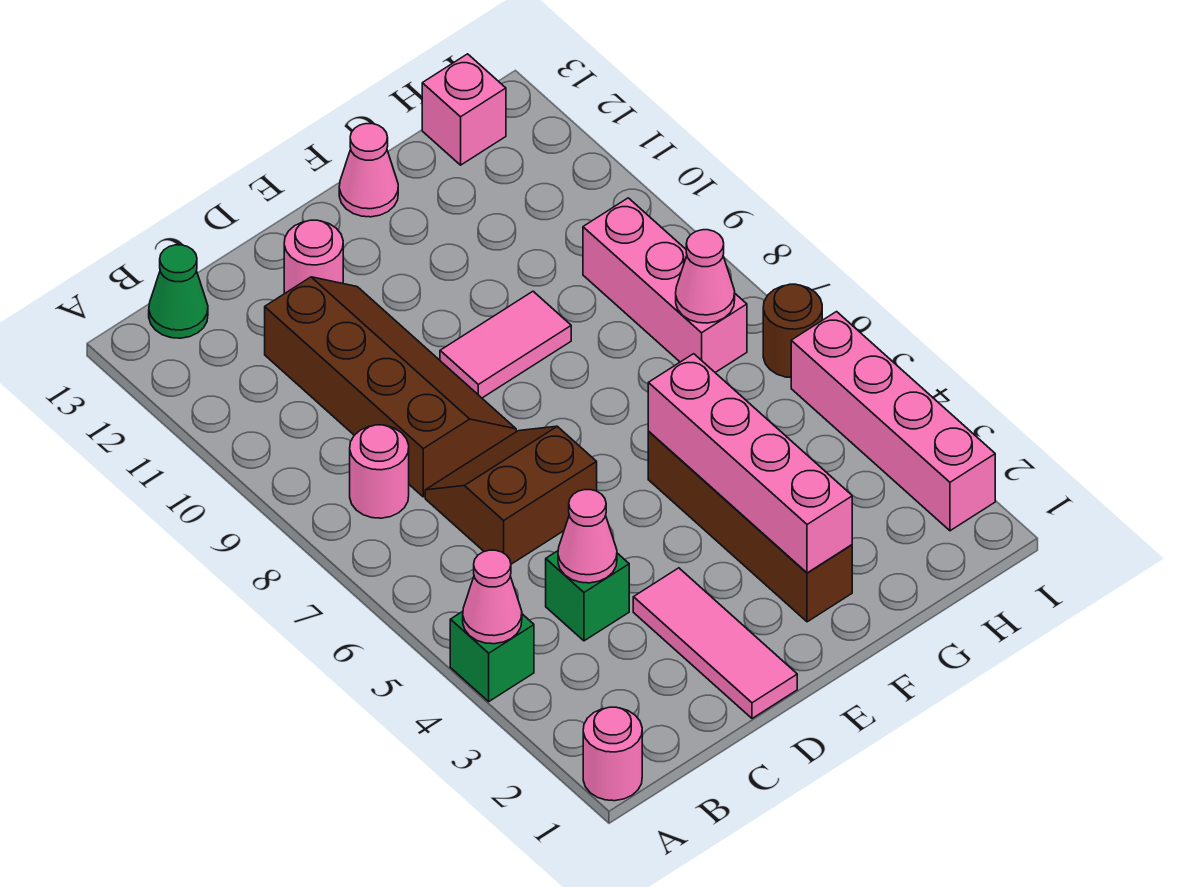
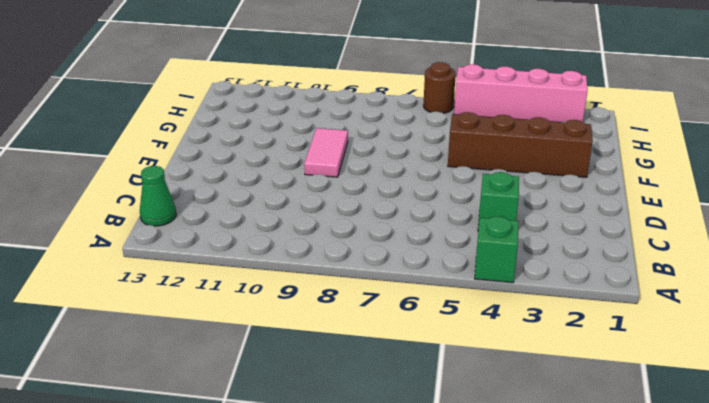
none -> pink 1x1 round brick [583,707,642,801]
none -> pink 1x1 round brick [350,425,409,518]
none -> brown 2x2 slope [425,426,597,564]

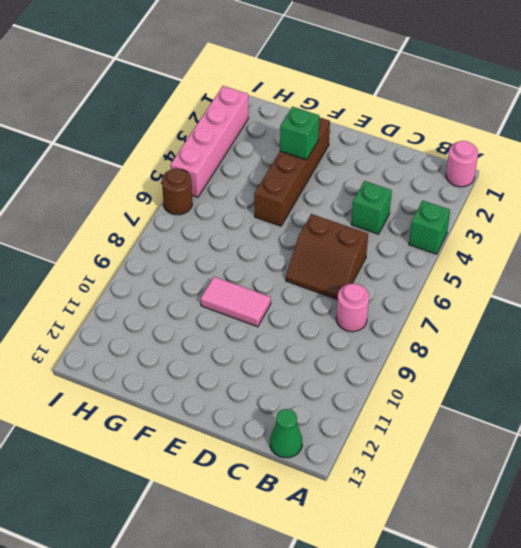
green 1x1 brick [280,107,319,160] -> pink 1x4 brick [648,354,852,573]
none -> brown 2x4 slope [265,277,516,497]
none -> pink 1x3 tile [633,568,797,718]
none -> pink 1x1 round brick [284,220,343,294]

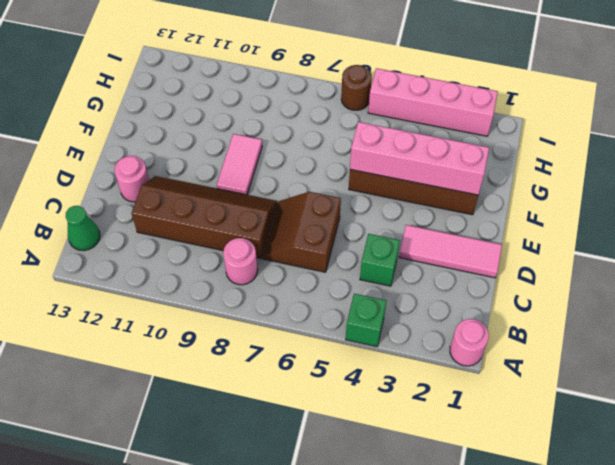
none -> pink 1x1 cone [339,124,398,217]
none -> pink 1x3 brick [583,198,747,372]
none -> pink 1x1 brick [422,54,506,165]

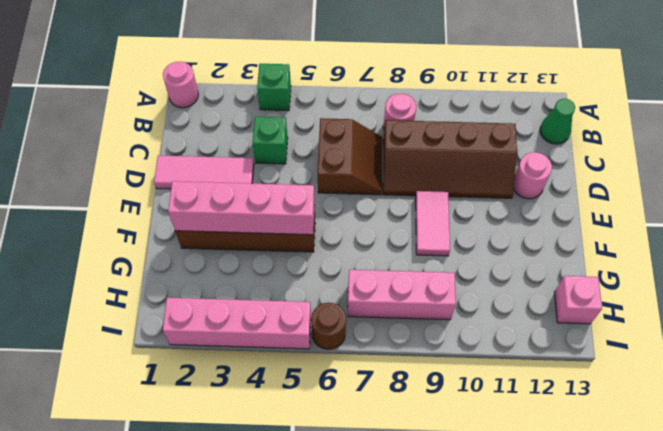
none -> pink 1x1 cone [339,124,398,217]
none -> pink 1x1 cone [463,550,522,644]
none -> pink 1x1 cone [558,490,617,583]

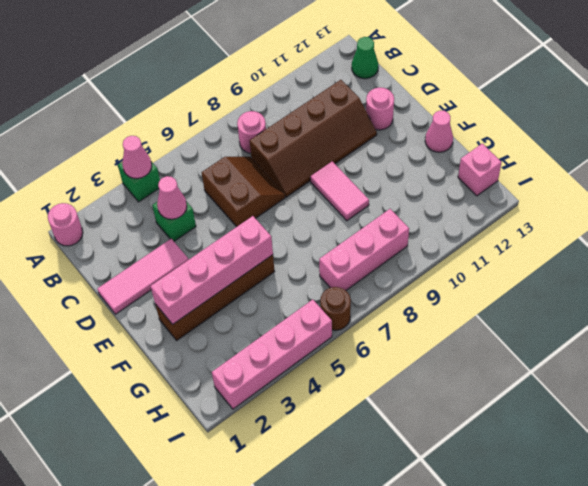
none -> pink 1x1 cone [676,230,735,323]

